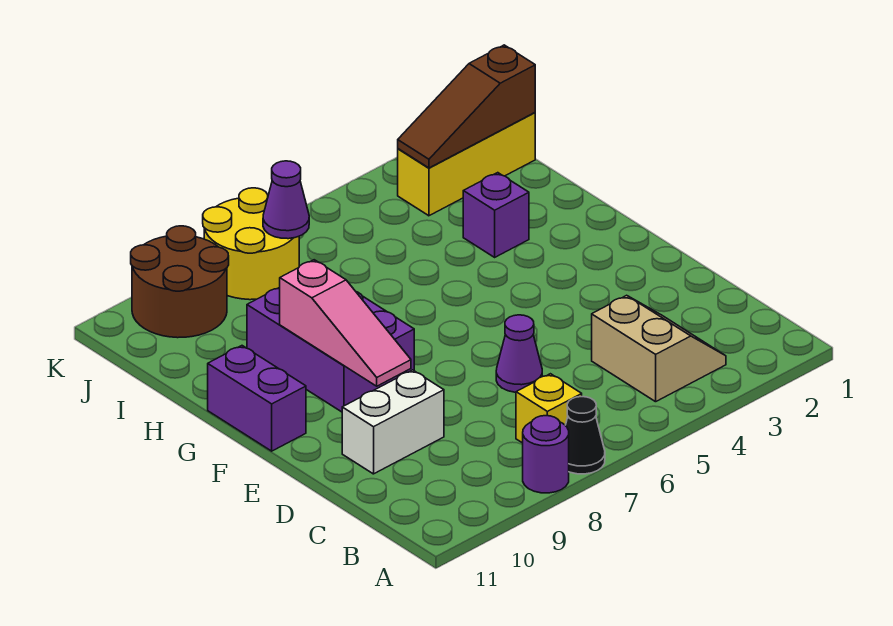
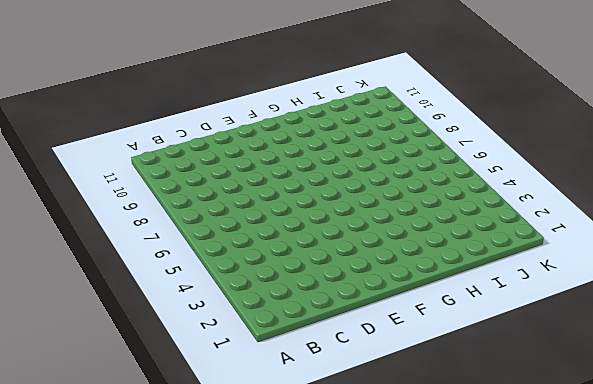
none -> black 1x1 cone [565,397,605,474]
none -> purple 1x1 round brick [523,416,569,493]
none -> tan 2x2 slope [592,295,726,402]

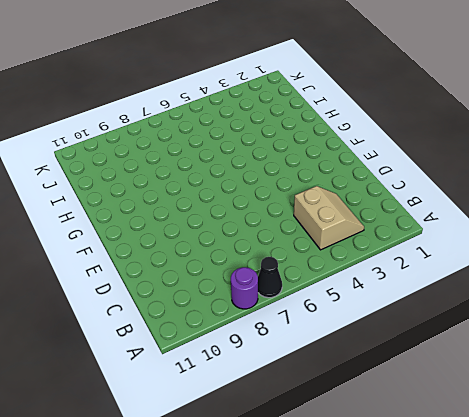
none -> yellow 1x1 brick [516,374,582,443]
none -> purple 1x1 cone [496,315,542,392]
none -> white 1x2 brick [342,370,444,474]

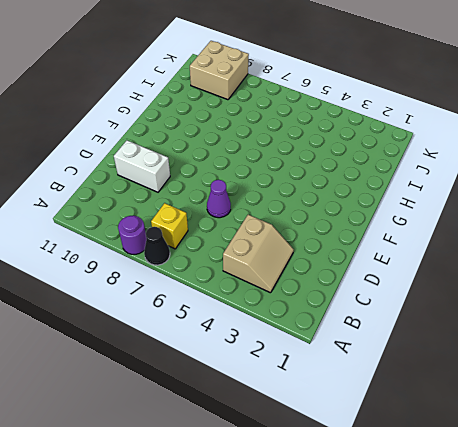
tan 2x2 brick [190,41,249,100] -> brown 2x2 round brick [131,226,229,338]
none -> purple 2x3 brick [247,287,414,412]
none -> purple 1x2 brick [208,346,306,451]
none -> purple 1x1 brick [463,173,529,257]

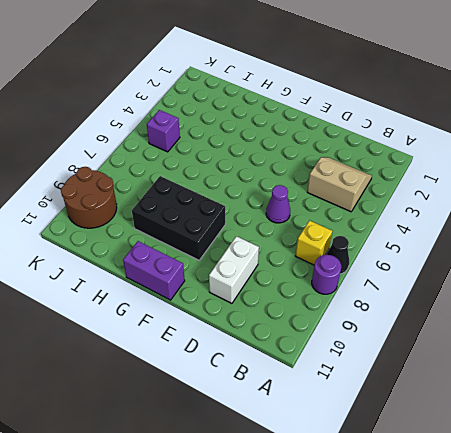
black 2x3 brick [132,176,225,260] -> purple 2x3 brick [247,287,414,412]
purple 1x1 brick [147,110,180,152] -> purple 1x1 brick moved to [463,173,529,257]
none -> yellow 1x3 brick [398,113,535,216]
none -> yellow 2x2 round brick [203,188,299,300]
none -> pink 1x3 slope [280,260,411,386]

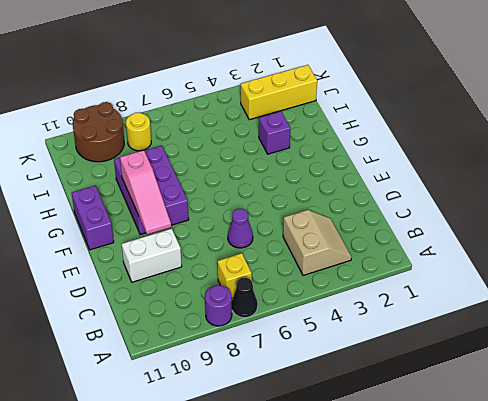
yellow 1x1 round brick [126,113,151,151] -> yellow 2x2 round brick [203,188,299,300]
none -> brown 1x3 slope [398,45,535,168]
none -> purple 1x1 cone [263,161,309,239]

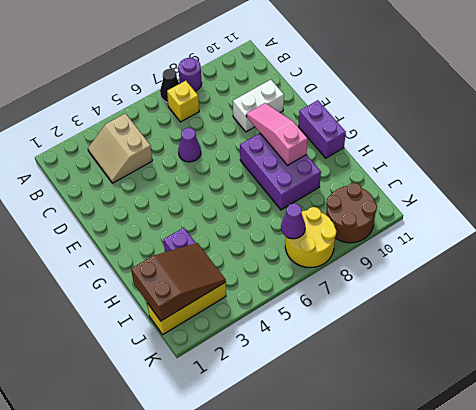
brown 2x3 slope [131,243,226,321] -> brown 1x3 slope [398,45,535,168]

